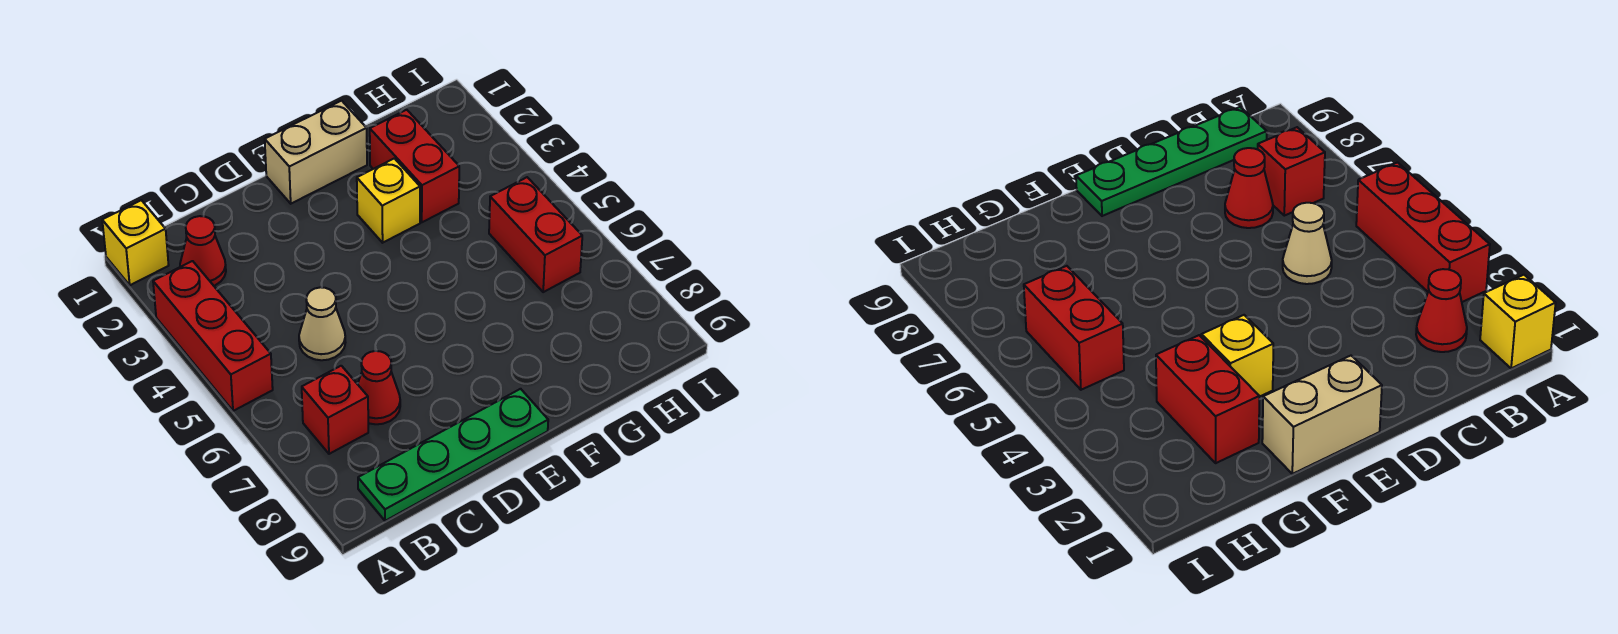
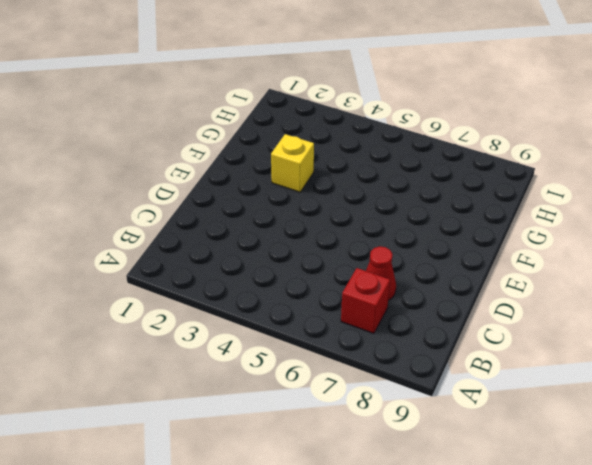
none -> yellow 1x1 brick [102,200,169,285]
none -> red 1x3 brick [153,261,273,411]

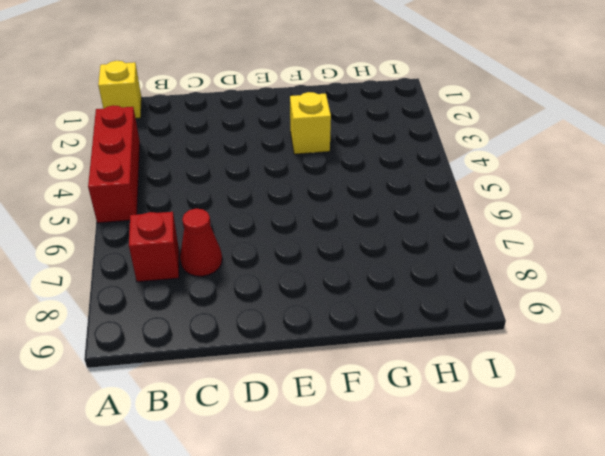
none -> red 1x1 cone [180,216,226,286]
none -> green 1x4 plate [358,389,548,521]

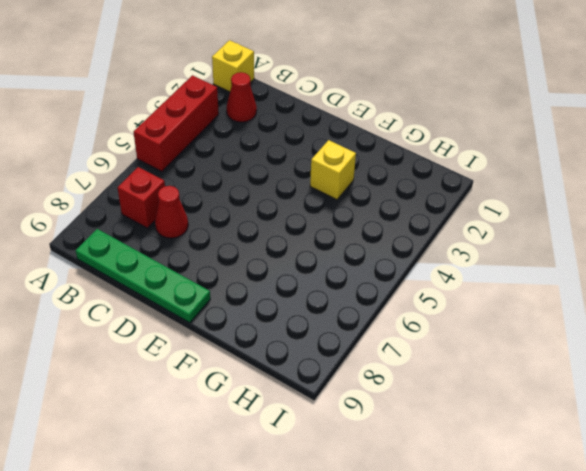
none -> tan 1x1 cone [299,287,345,360]
none -> tan 1x2 brick [265,101,367,204]

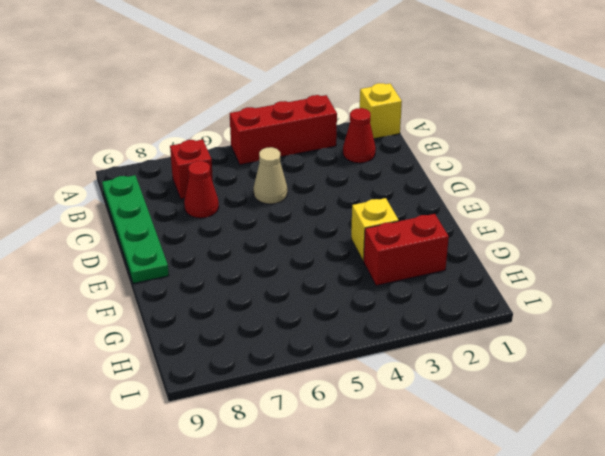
none -> tan 1x2 brick [265,101,367,204]
none -> red 1x2 brick [489,177,582,292]

